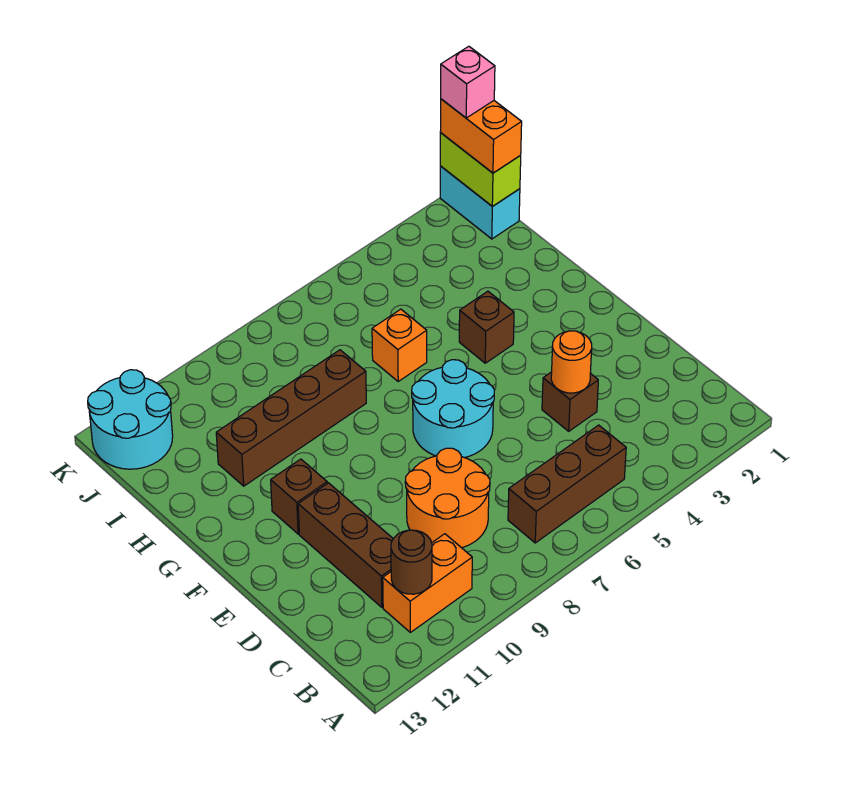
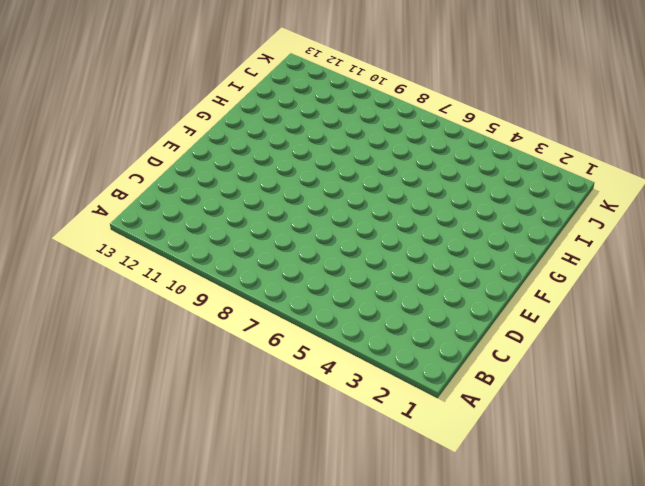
none -> brown 1x3 brick [508,425,626,543]
none -> orange 1x2 brick [383,534,472,632]
none -> orange 2x2 round brick [405,448,490,548]

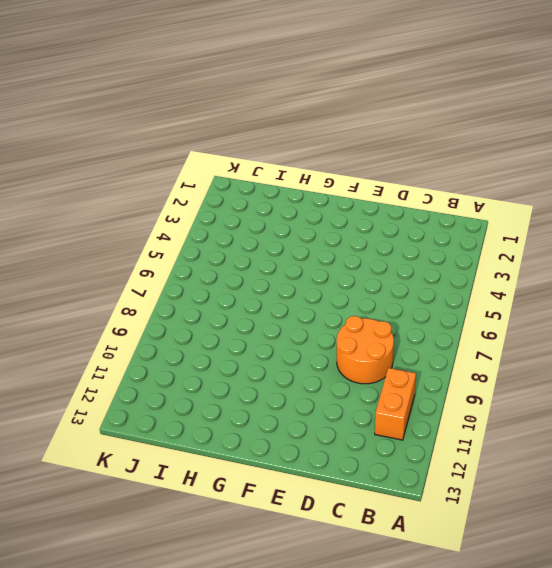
none -> brown 1x3 brick [508,425,626,543]
none -> brown 1x3 brick [298,483,393,607]
none -> brown 1x1 brick [542,372,598,431]

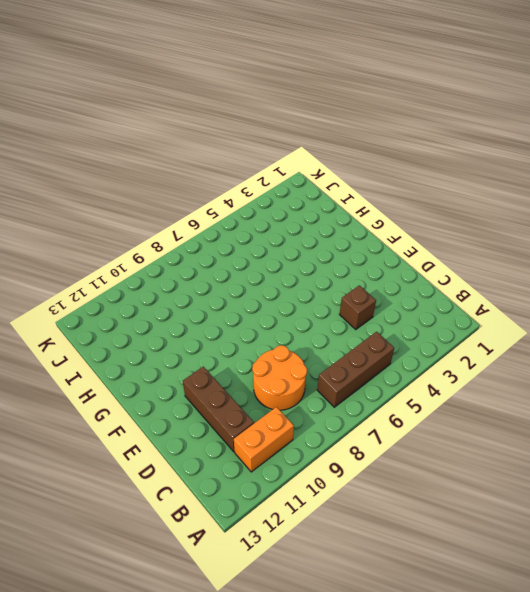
none -> cyan 2x2 round brick [412,360,494,458]
none -> brown 1x1 brick [271,459,327,534]
none -> brown 1x1 brick [459,291,514,363]

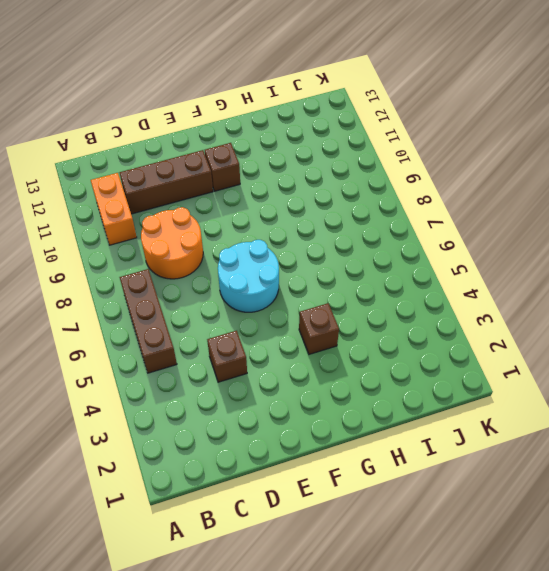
none -> orange 1x1 brick [372,309,427,381]
none -> brown 1x4 brick [216,350,366,486]
none -> cyan 1x2 brick [440,166,520,239]

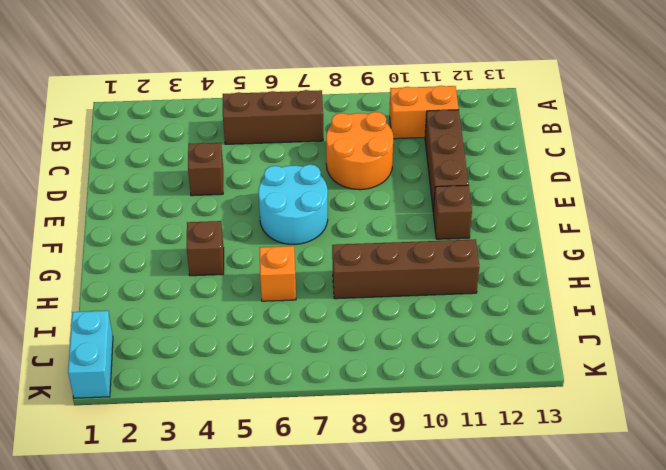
none -> cyan 2x2 round brick [88,370,173,469]
none -> brown 1x1 round brick [391,530,432,594]
none -> orange 1x1 round brick [551,331,592,393]

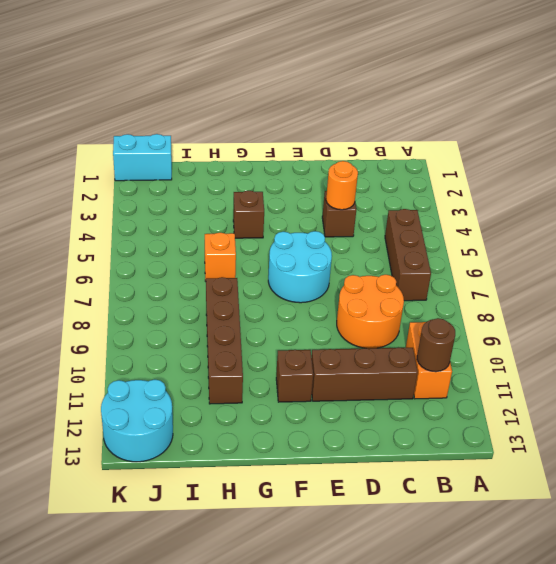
none -> lime 1x2 brick [440,133,521,206]
none -> orange 1x2 brick [440,99,522,173]
none -> pink 1x1 brick [441,46,495,118]

